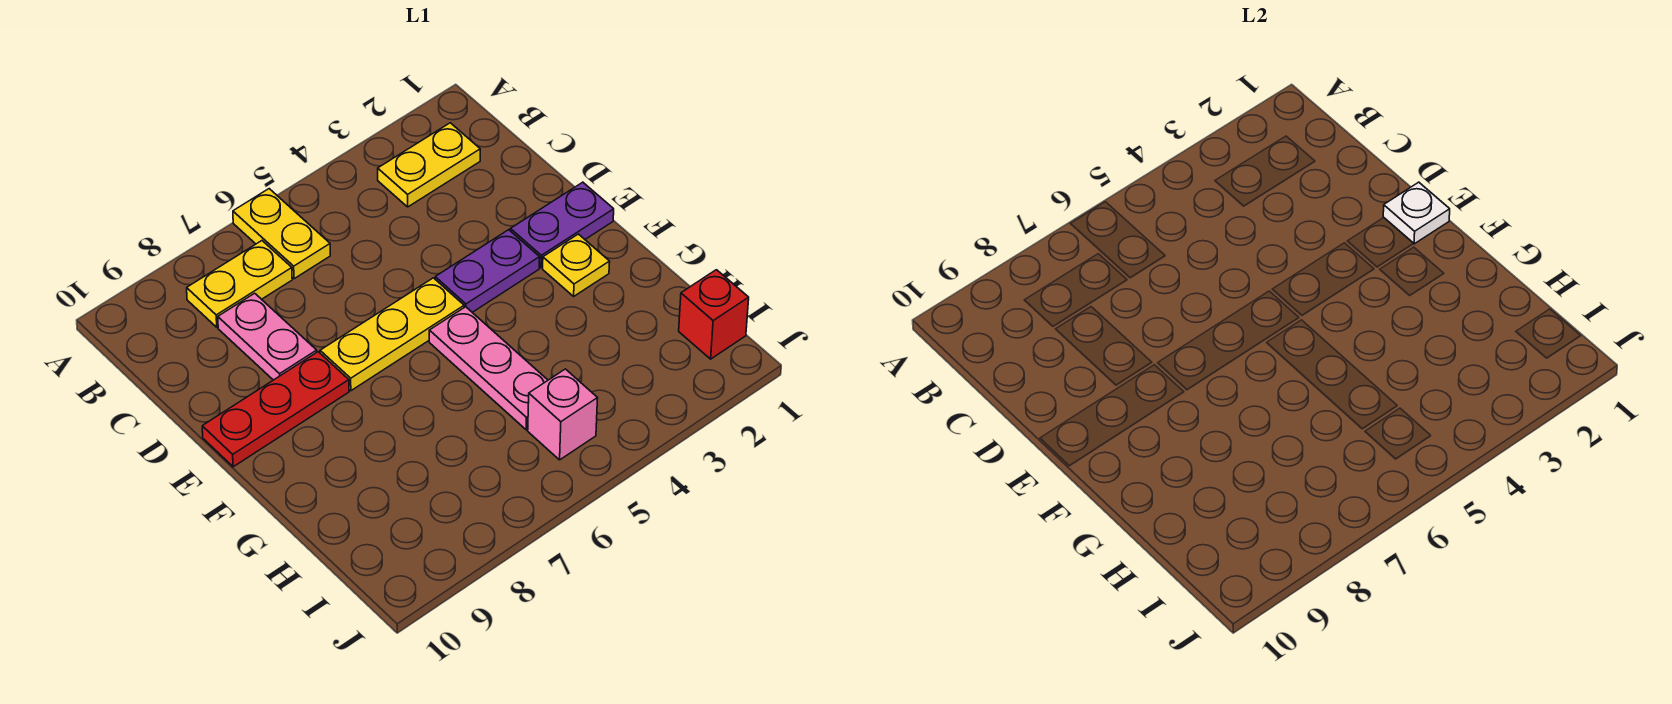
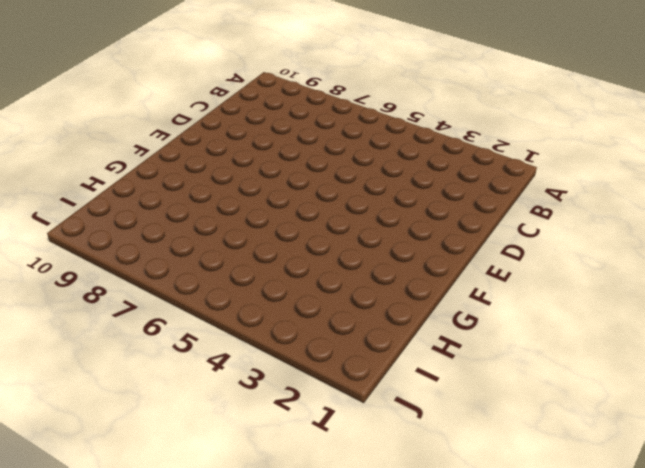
none -> yellow 1x2 plate [233,189,330,279]
none -> yellow 1x2 plate [378,123,480,207]
none -> yellow 1x2 plate [187,241,292,327]

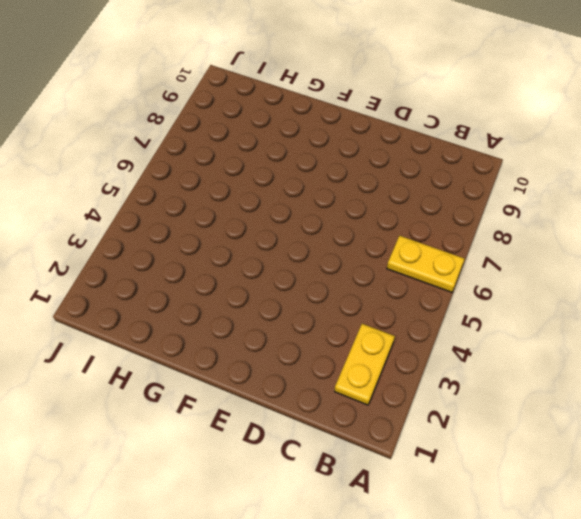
none -> yellow 1x2 plate [187,241,292,327]
none -> pink 1x2 plate [218,293,317,380]
none -> purple 1x2 plate [510,182,614,268]

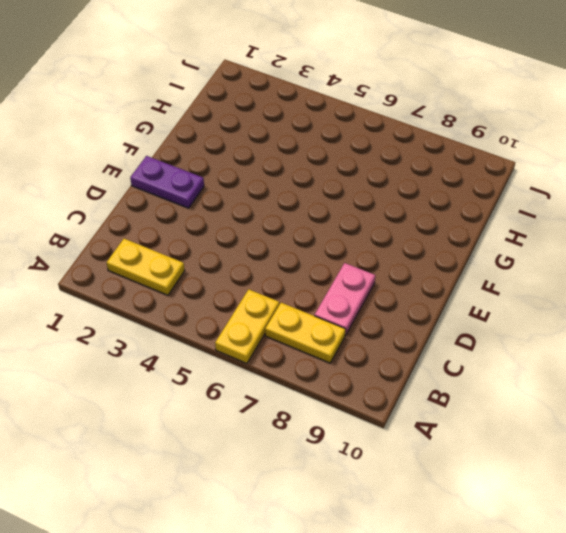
none -> purple 1x2 plate [435,230,540,312]
none -> yellow 1x3 plate [320,278,464,391]
none -> red 1x3 plate [202,352,349,467]

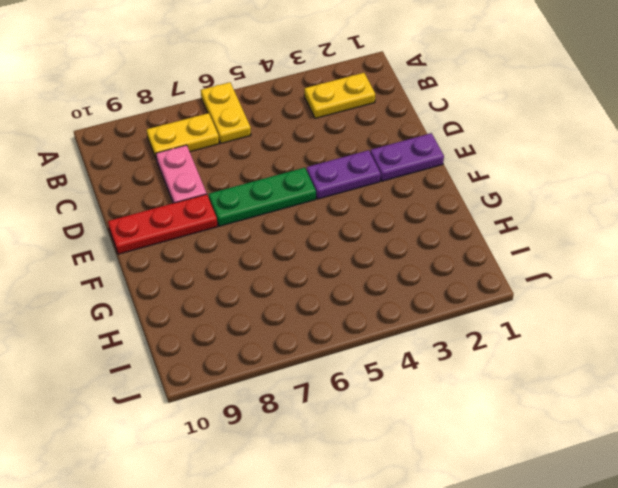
green 1x3 plate [209,168,316,226] -> yellow 1x3 plate [320,278,464,391]
none -> yellow 1x1 plate [543,234,610,296]
none -> pink 1x3 plate [429,307,548,430]
none -> red 1x1 brick [679,270,749,359]

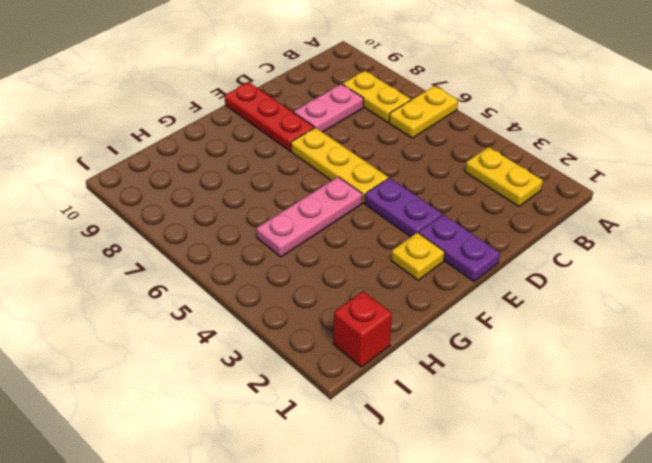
none -> pink 1x1 brick [528,369,598,460]
none -> white 1x1 plate [1383,182,1450,244]

